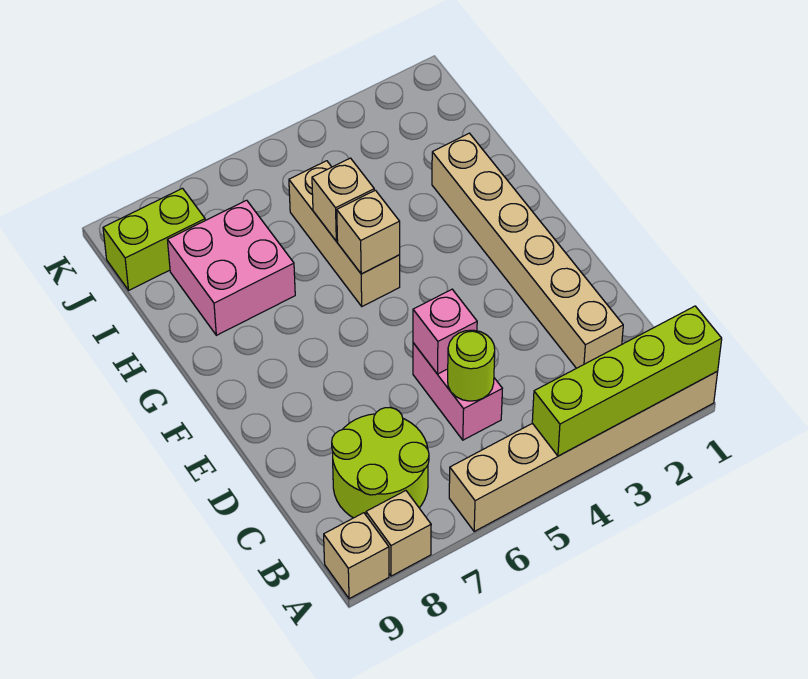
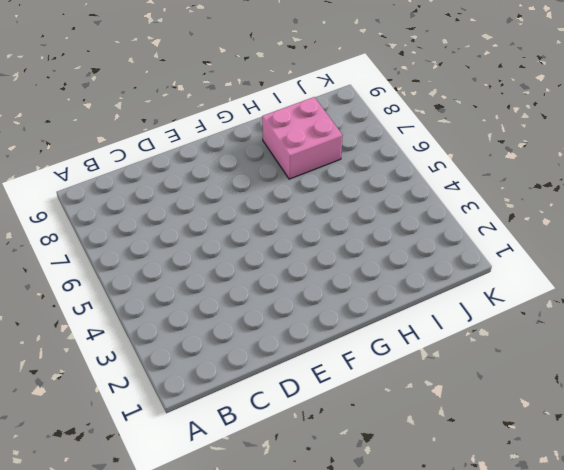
none -> tan 1x6 brick [449,371,718,531]
none -> tan 1x1 brick [366,491,431,576]
none -> tan 1x1 brick [324,513,389,599]

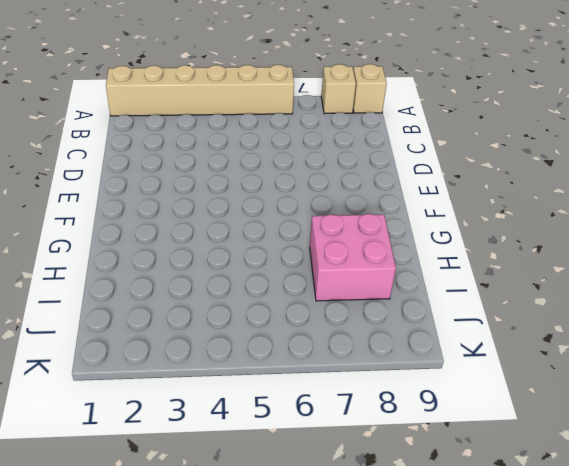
none -> lime 2x2 round brick [332,408,429,518]
none -> tan 1x6 brick [432,133,623,368]
none -> pink 1x2 brick [413,343,502,440]

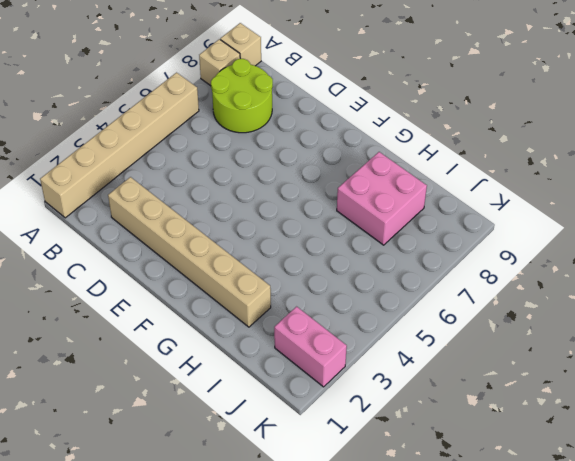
pink 1x2 brick [274,307,347,387] -> pink 1x2 brick moved to [413,343,502,440]
none -> tan 1x3 brick [289,161,400,306]
none -> lime 1x2 brick [103,188,205,290]
none -> lime 1x4 brick [532,306,722,456]

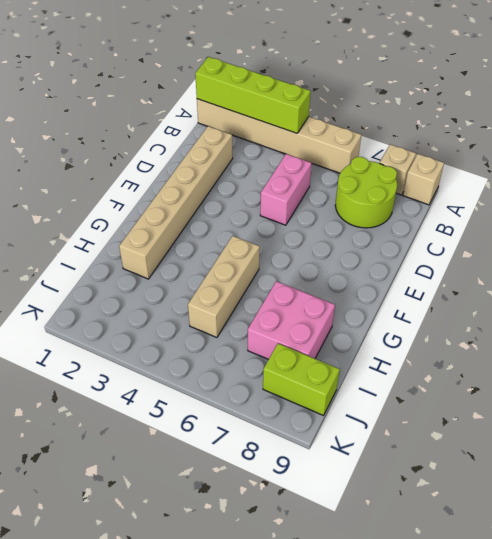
none -> lime 1x1 round brick [448,330,495,401]
none -> pink 1x1 brick [413,289,477,374]
none -> tan 1x1 brick [337,190,400,274]

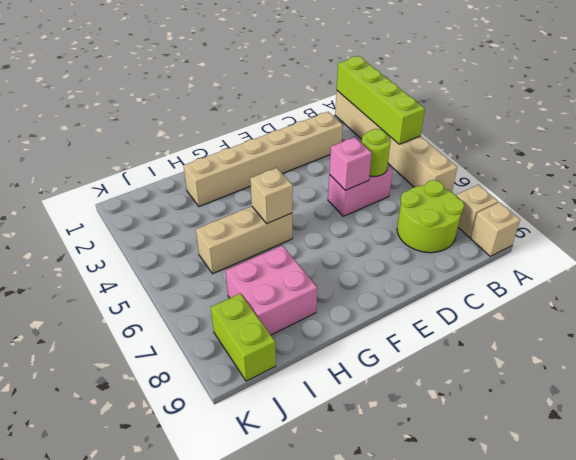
none -> tan 1x1 brick [312,158,374,241]

